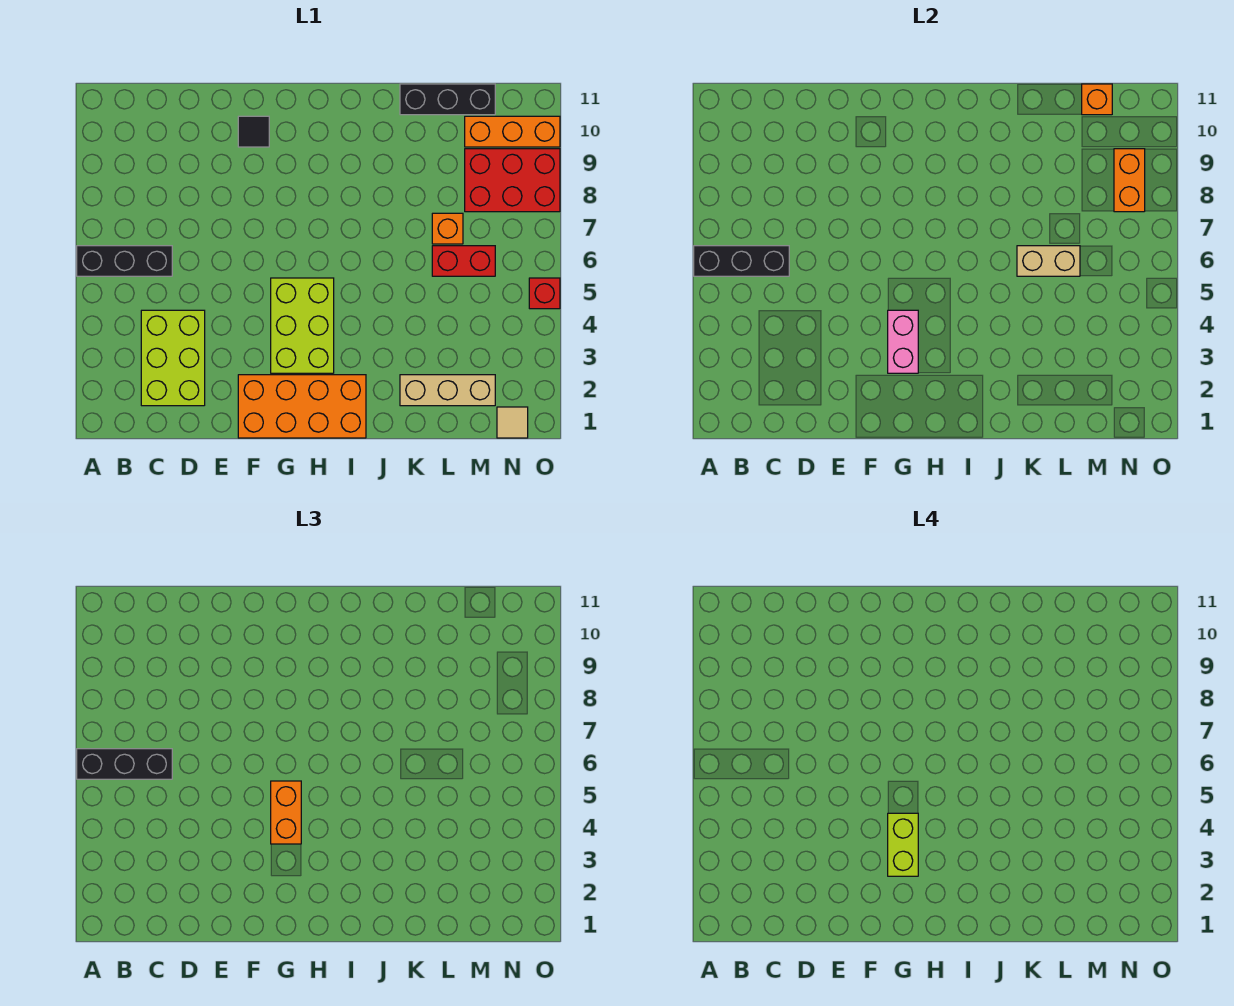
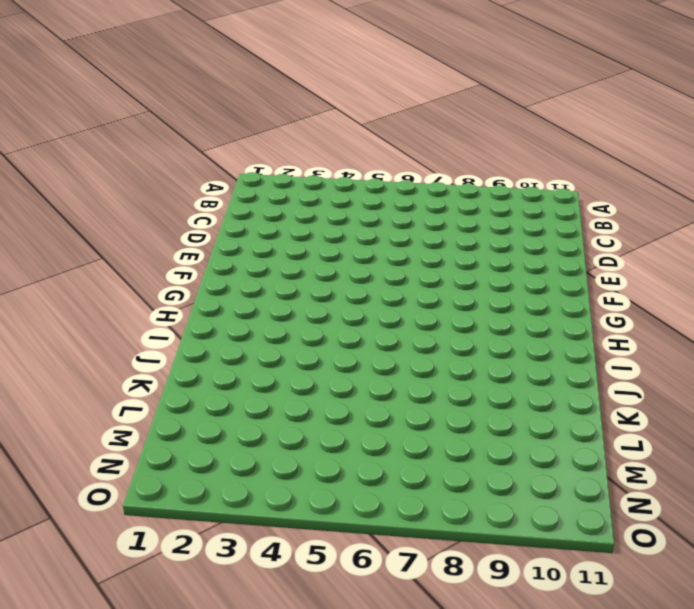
none -> black 1x3 brick [77,246,172,276]
none -> lime 2x3 brick [141,310,205,406]
none -> orange 2x4 brick [238,375,366,438]

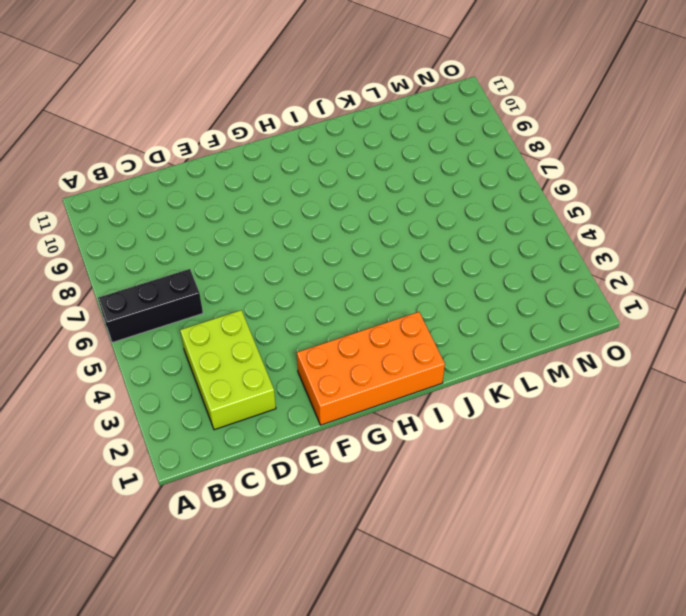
none -> black 1x1 tile [238,116,269,147]
none -> lime 2x3 brick [271,278,334,373]
none -> tan 1x3 brick [400,375,495,406]

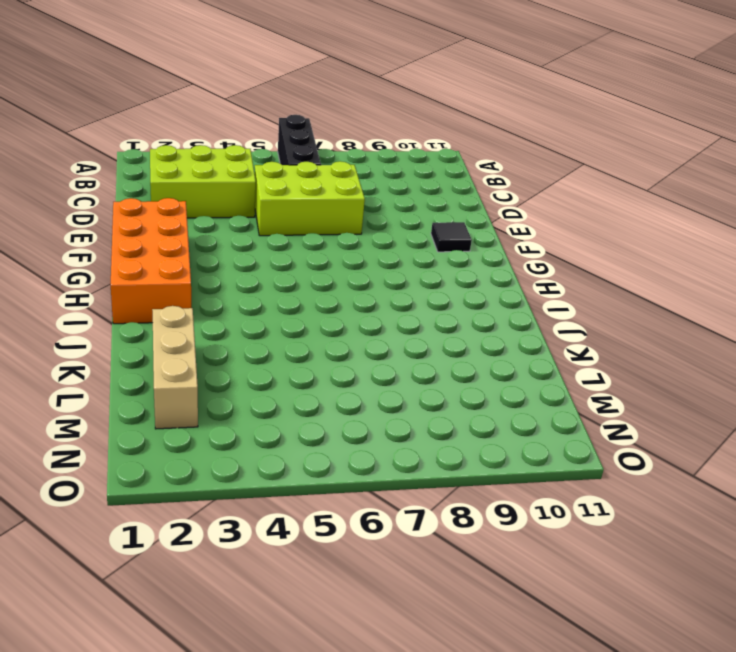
lime 2x3 brick [255,161,365,236] -> lime 2x3 brick moved to [271,278,334,373]
none -> black 1x3 brick [400,84,495,115]
none -> red 1x2 brick [432,246,495,276]
none -> orange 1x1 brick [432,213,463,244]

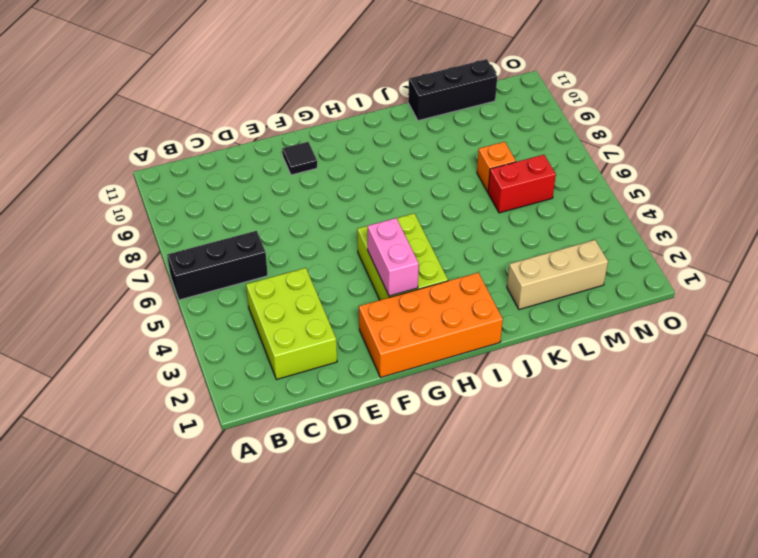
none -> red 2x3 brick [465,149,560,212]
none -> orange 1x3 brick [465,116,560,147]
none -> tan 1x1 tile [497,407,528,438]

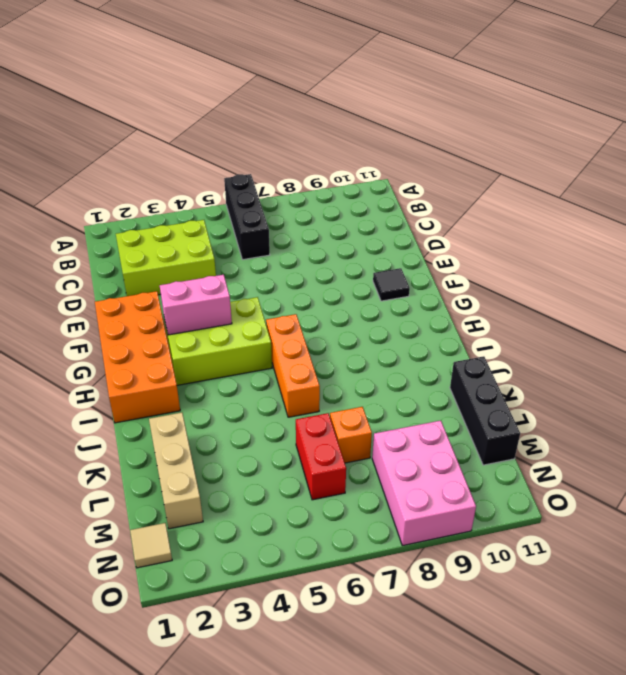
orange 1x3 brick [266,314,320,417] -> orange 1x3 brick moved to [465,116,560,147]
pink 2x3 brick [372,421,476,546] -> red 2x3 brick [465,149,560,212]
none -> red 1x1 brick [529,278,560,309]
none -> black 1x3 brick [694,246,789,276]
none -> tan 1x2 brick [1017,246,1080,276]

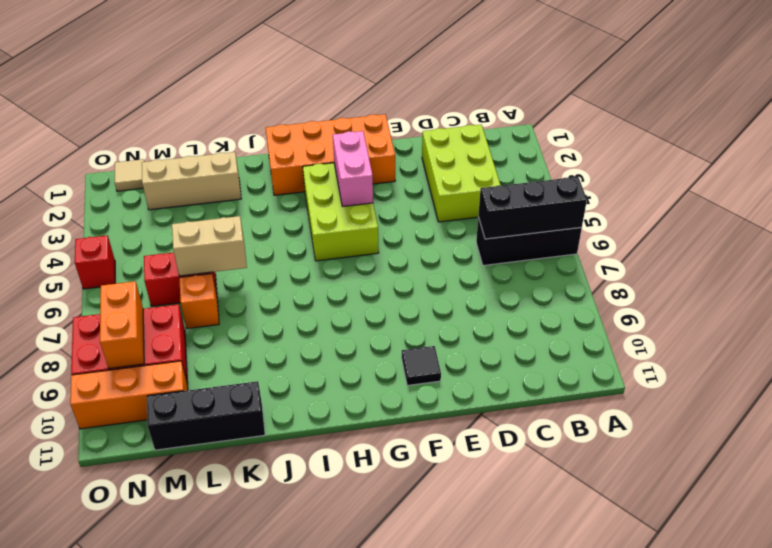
none -> orange 1x1 brick [1082,84,1112,115]
none -> black 1x3 brick [77,749,172,779]
none -> orange 1x2 brick [271,781,301,844]

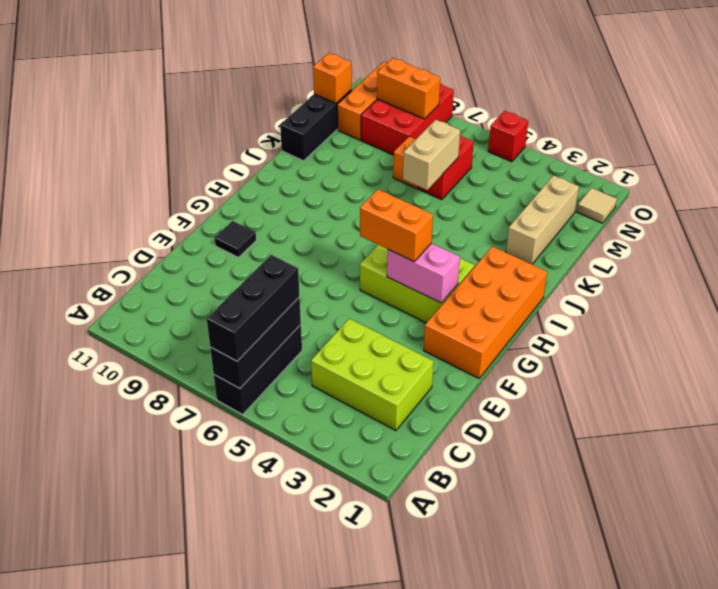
none -> lime 1x2 brick [888,813,918,876]

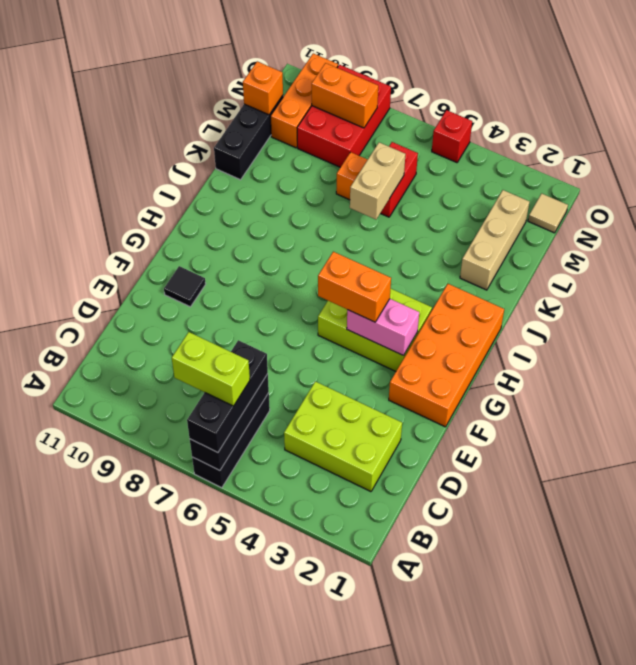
lime 1x2 brick [172,332,250,406] -> lime 1x2 brick moved to [888,813,918,876]

